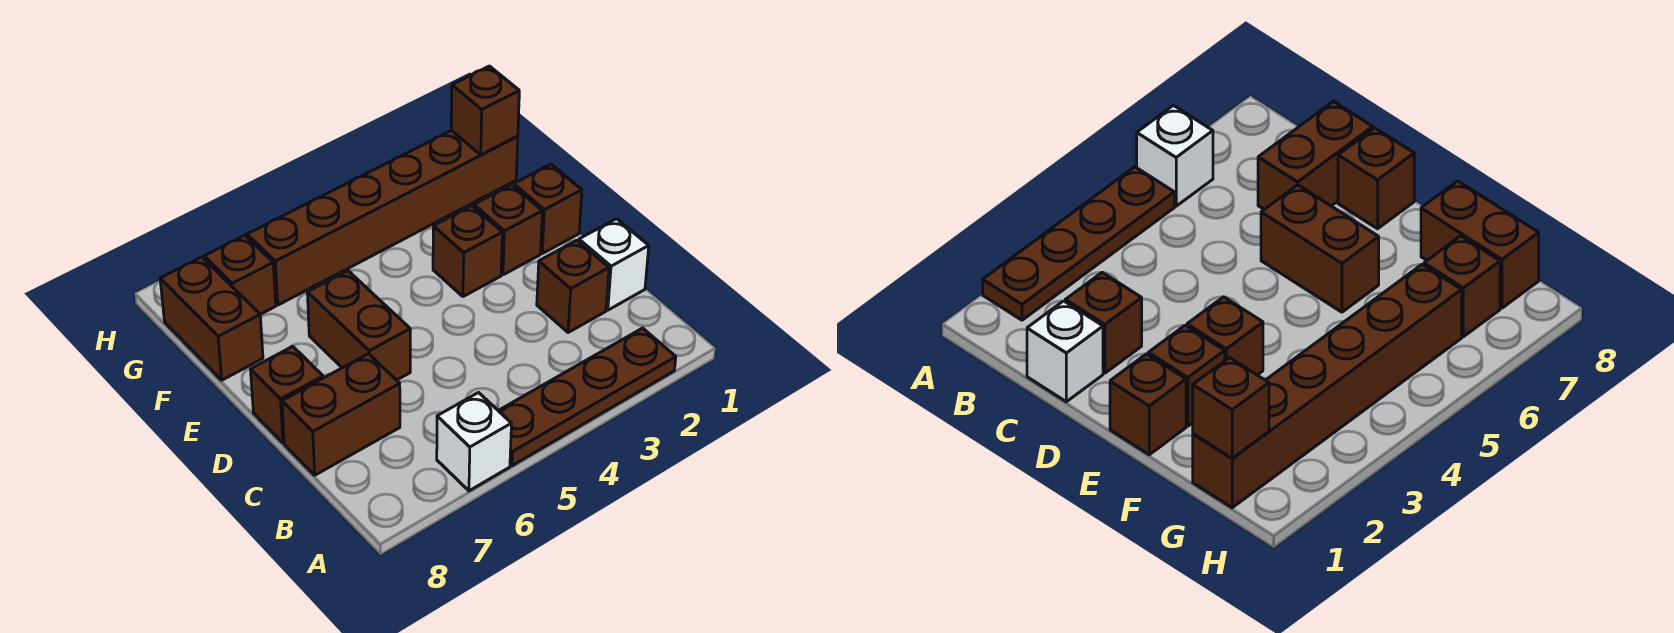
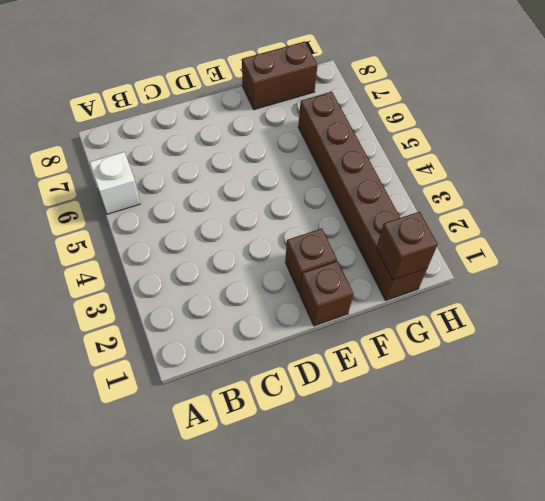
none -> brown 1x4 plate [498,328,676,466]
none -> white 1x1 brick [579,219,649,310]
none -> brown 1x1 brick [537,240,609,333]

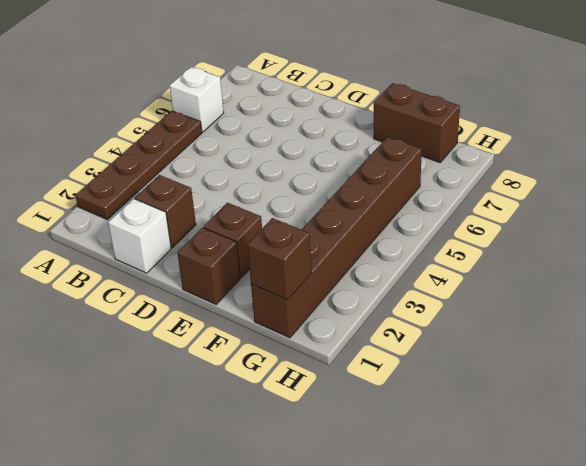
none -> brown 1x2 brick [282,354,400,475]
none -> brown 1x2 brick [307,271,410,380]
none -> brown 1x1 brick [250,346,323,443]

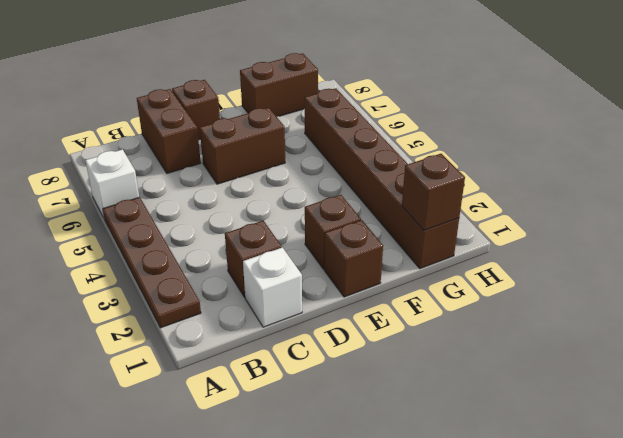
none -> brown 1x1 brick [433,206,502,297]
none -> brown 1x1 brick [204,235,276,314]

